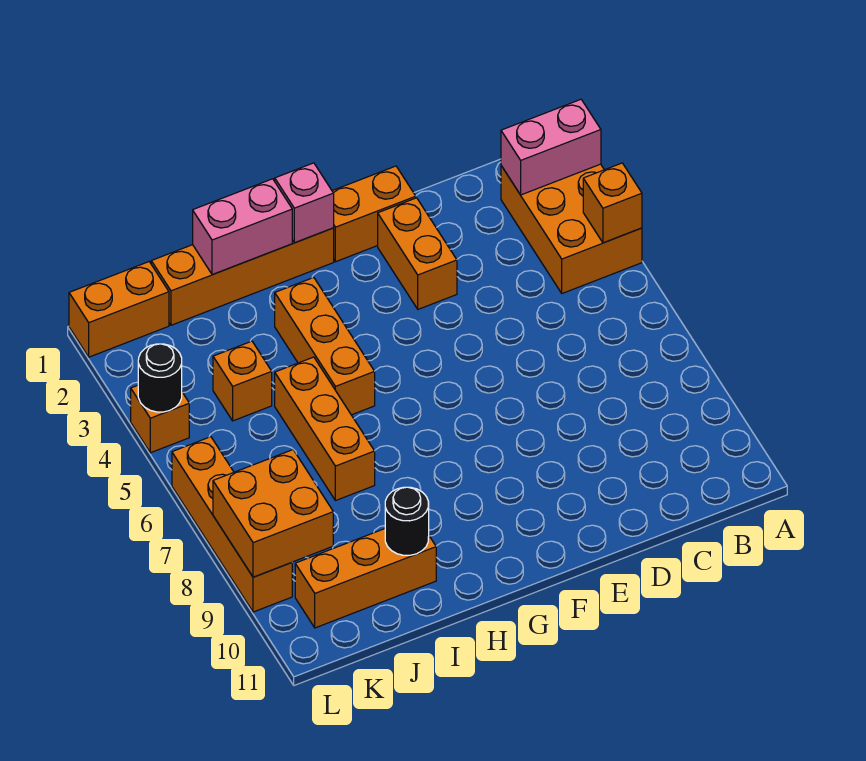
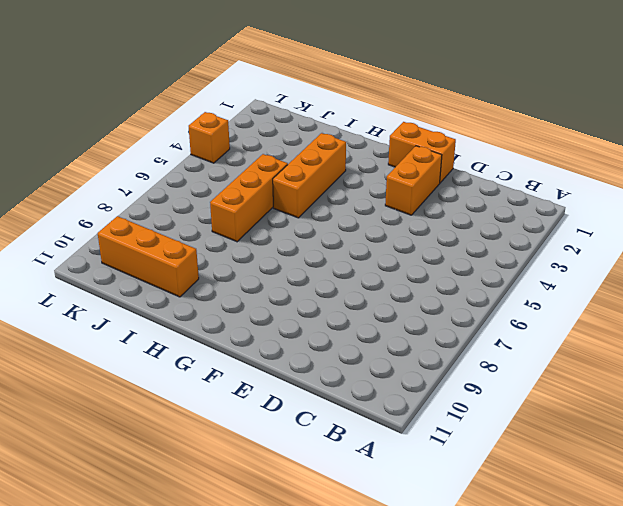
none -> orange 2x3 brick [501,164,642,293]
none -> orange 1x4 brick [151,228,334,325]
none -> orange 1x1 brick [213,341,272,421]

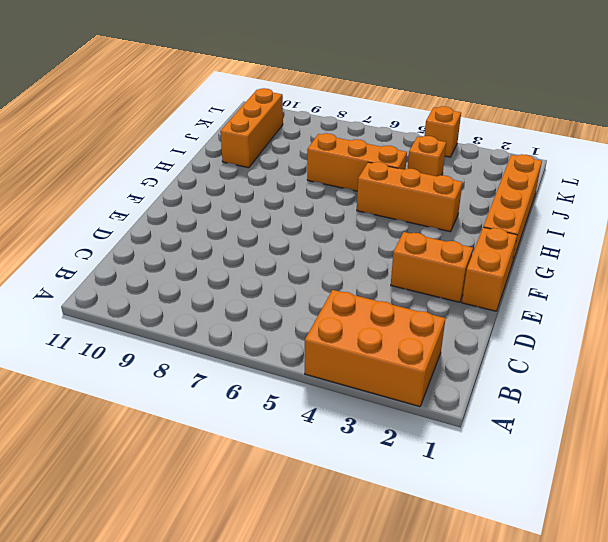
none -> orange 1x2 brick [69,262,169,357]
none -> orange 1x4 brick [172,437,292,612]
none -> pink 1x2 brick [501,100,601,195]

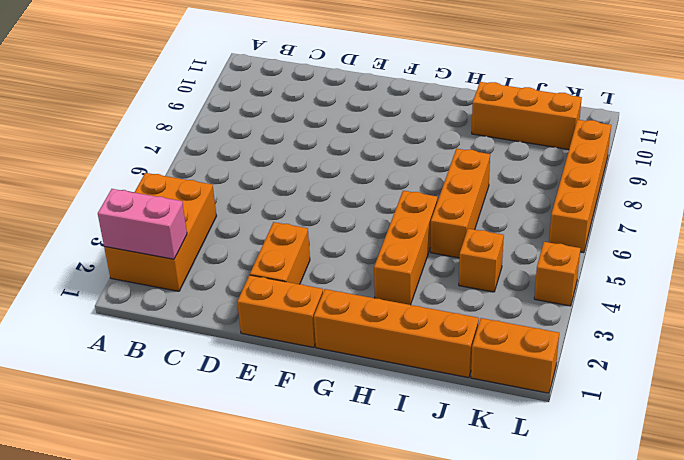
none -> orange 1x1 brick [583,163,642,243]
none -> pink 1x1 brick [275,163,334,243]
none -> pink 1x2 brick [193,179,292,275]

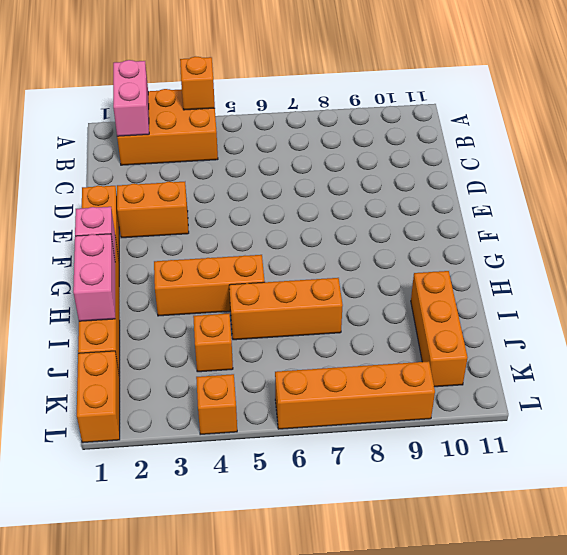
none -> black 1x1 round brick [385,487,429,555]
none -> orange 2x2 brick [213,450,333,577]
none -> black 1x1 round brick [138,344,182,412]

